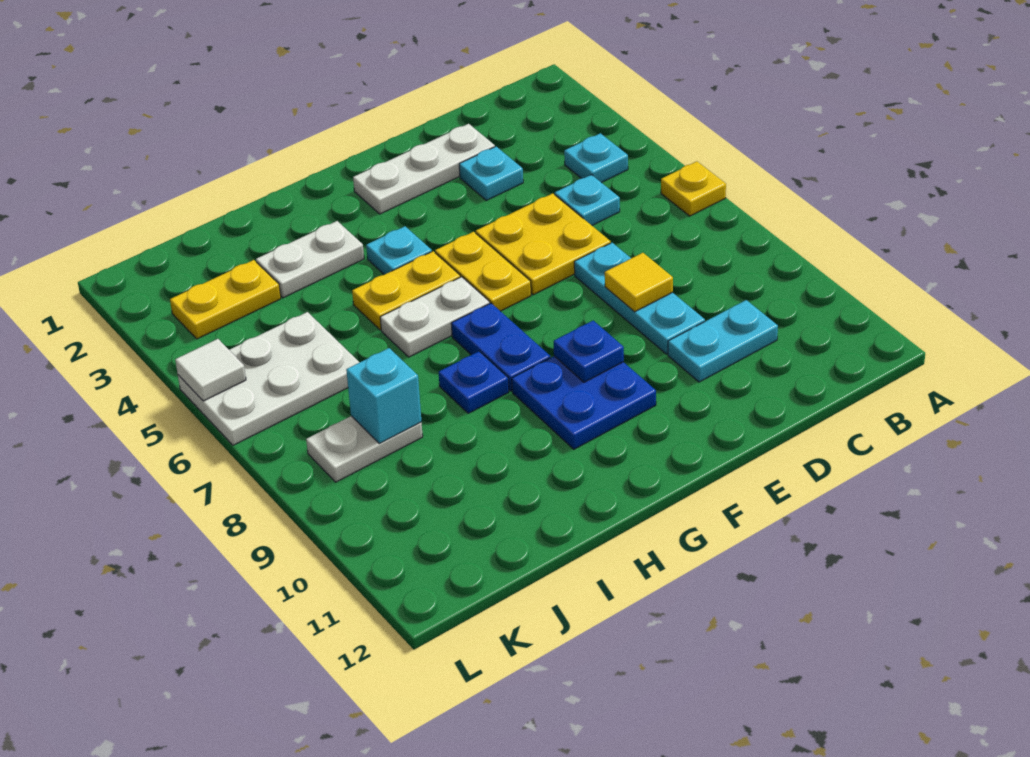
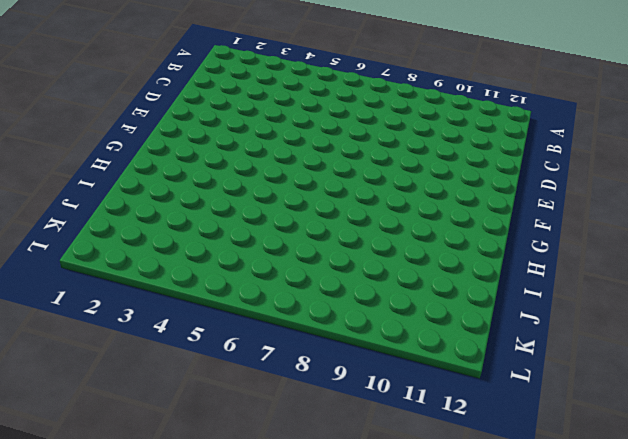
none -> yellow 1x1 plate [661,161,726,216]
none -> cyan 1x1 plate [564,133,628,183]
none -> cyan 1x1 plate [554,175,620,225]

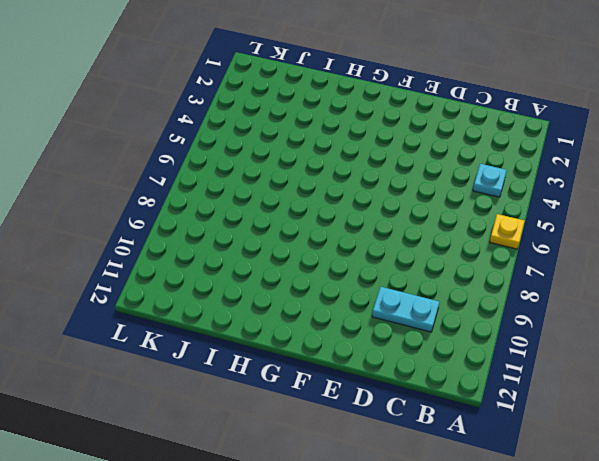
none -> cyan 1x1 plate [554,175,620,225]
none -> white 1x3 plate [353,124,495,214]
none -> cyan 1x1 plate [459,147,523,200]

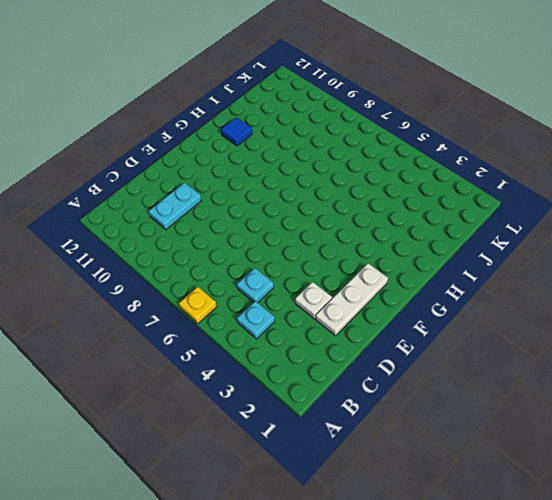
white 1x1 plate [295,282,332,319] -> cyan 1x1 plate [459,147,523,200]
blue 1x1 tile [221,117,252,146] -> none
none -> yellow 2x2 plate [476,193,611,295]
none -> cyan 1x3 plate [574,243,705,354]
none -> yellow 1x2 plate [435,232,531,311]

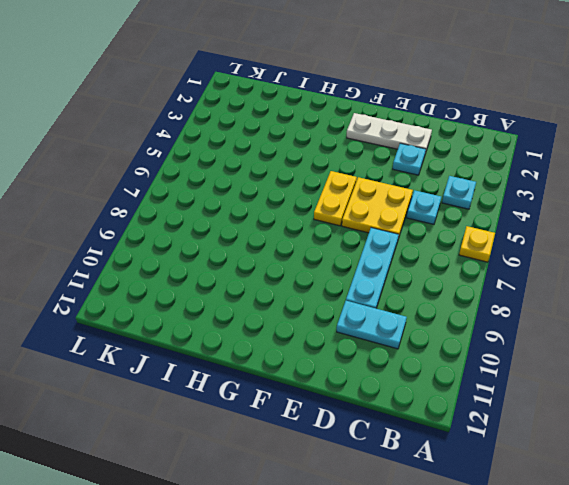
none -> blue 2x2 plate [512,356,656,449]
none -> cyan 1x1 plate [366,226,432,275]
none -> yellow 1x2 plate [352,251,460,330]

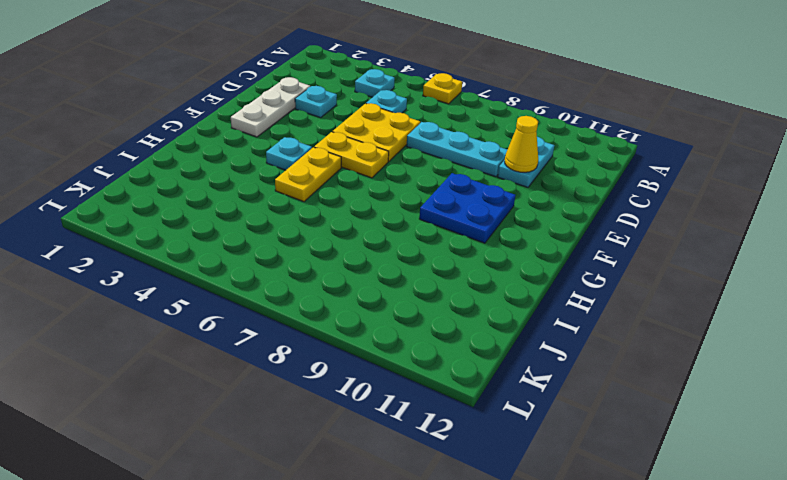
yellow 1x1 cone [505,116,538,172] -> none
none -> white 1x2 plate [380,277,490,357]
none -> blue 1x2 plate [451,303,550,391]
none -> white 1x2 plate [256,221,364,298]

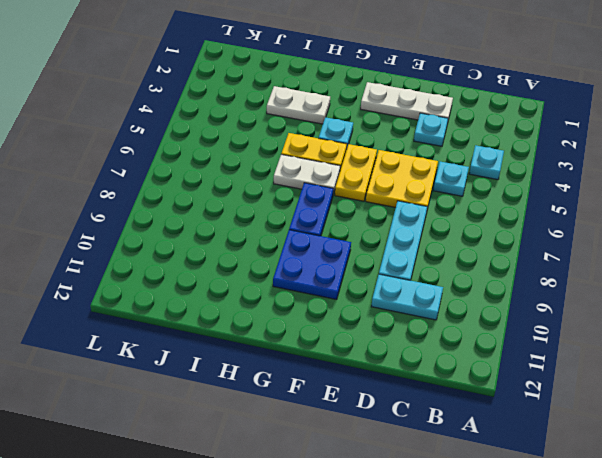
none -> yellow 1x1 plate [661,161,726,216]
none -> blue 1x1 plate [439,351,509,413]
none -> yellow 1x2 plate [170,260,281,339]

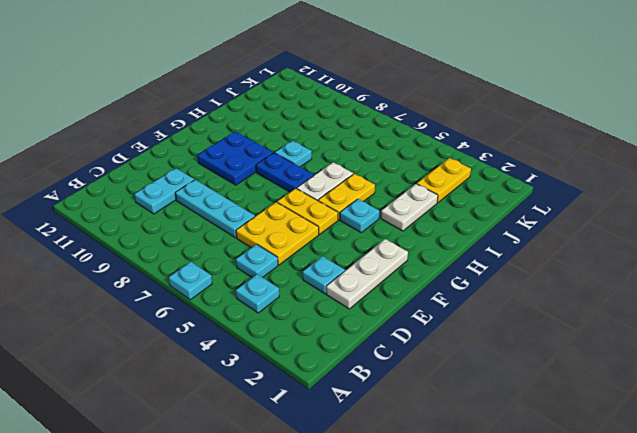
cyan 1x1 plate [169,262,212,300] -> yellow 1x1 plate [661,161,726,216]
cyan 1x1 plate [275,141,312,167] -> blue 1x1 plate [439,351,509,413]
none -> white 2x3 plate [178,312,359,445]
none -> white 1x2 plate [306,416,423,482]
none -> yellow 1x1 tile [605,253,673,312]

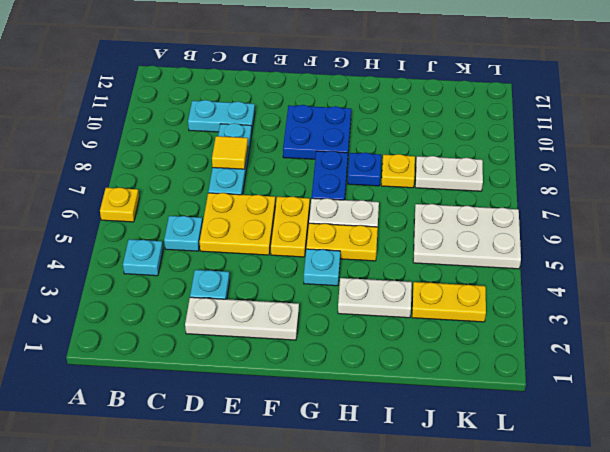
yellow 1x1 plate [381,154,415,188] -> none
none -> blue 1x1 plate [554,321,624,382]
none -> cyan 1x1 brick [346,348,421,444]
none -> white 1x1 tile [175,339,246,401]

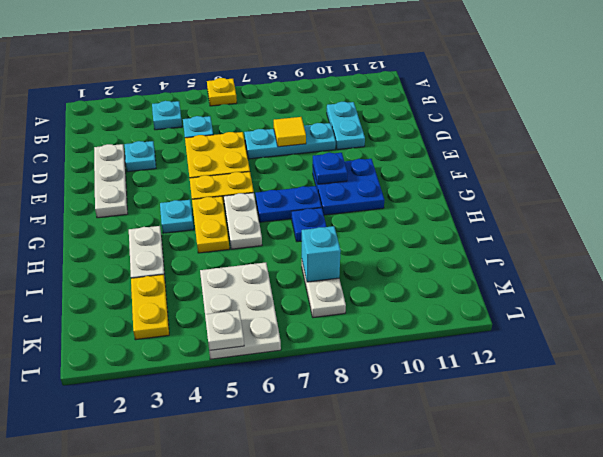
white 1x1 plate [205,310,244,350] -> white 1x1 tile [175,339,246,401]

